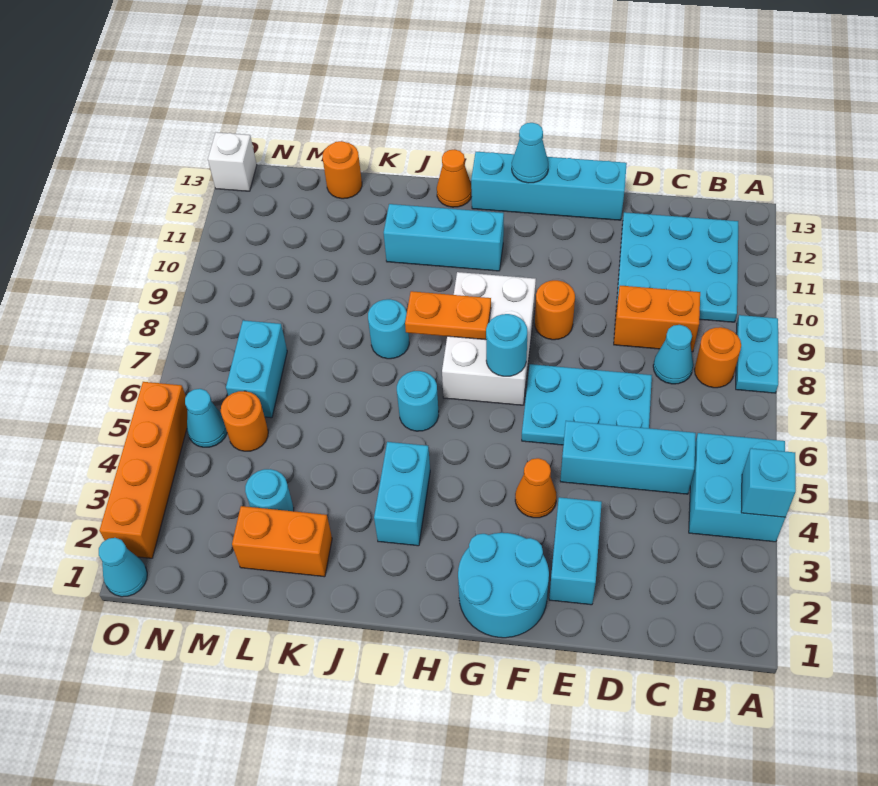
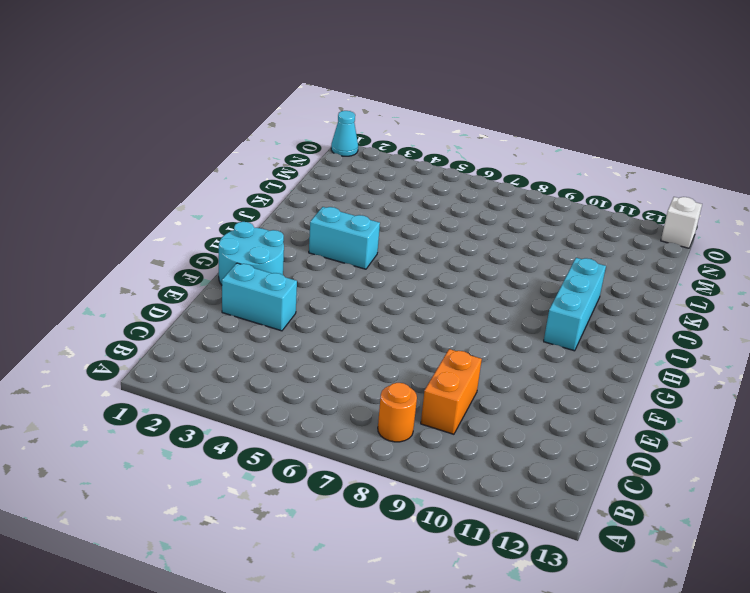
none -> cyan 2x2 brick [689,433,785,542]
none -> cyan 1x2 plate [736,315,778,393]
none -> cyan 3x3 plate [616,212,738,322]
none -> cyan 1x3 brick [560,421,696,494]

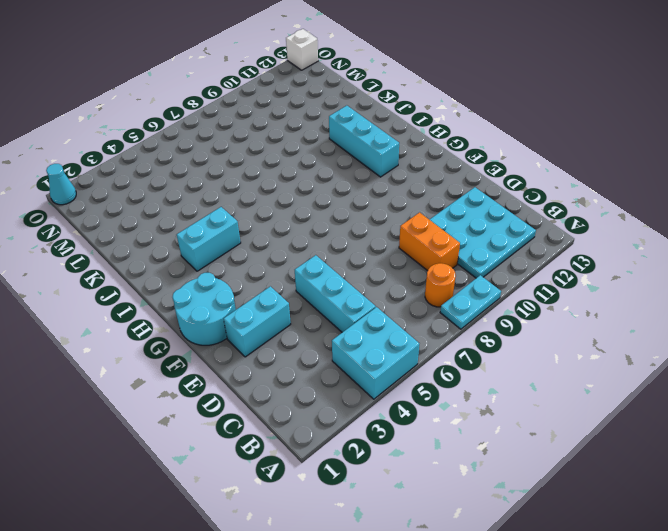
none -> cyan 1x1 cone [653,325,693,384]
none -> cyan 2x3 plate [522,364,652,445]
none -> cyan 1x4 brick [471,152,627,220]
none -> orange 1x1 cone [515,458,557,518]

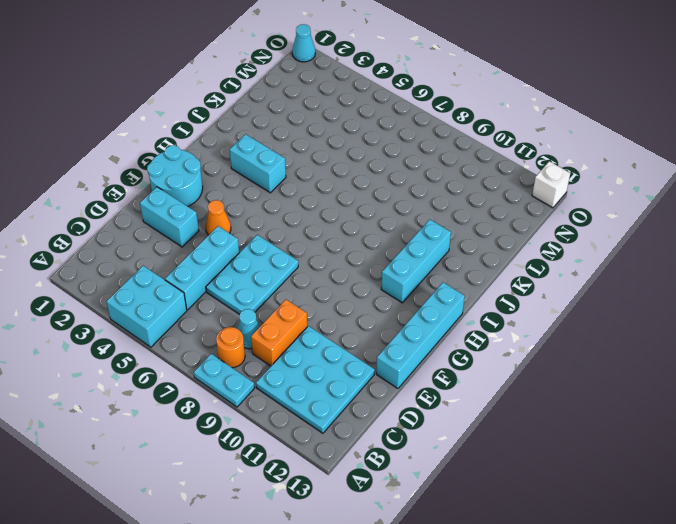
none -> orange 1x1 round brick [535,280,575,340]
none -> white 2x3 brick [442,272,536,405]
none -> cyan 1x1 round brick [397,371,439,431]
none -> orange 1x1 cone [437,150,472,207]

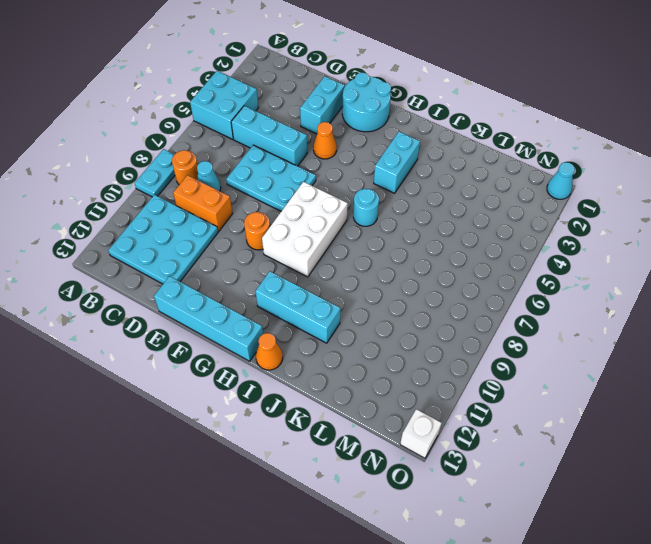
none -> cyan 1x1 round brick [368,299,409,359]
none -> orange 1x2 brick [232,506,332,577]
none -> cyan 1x1 round brick [245,469,294,511]
none -> orange 1x1 round brick [323,141,362,199]

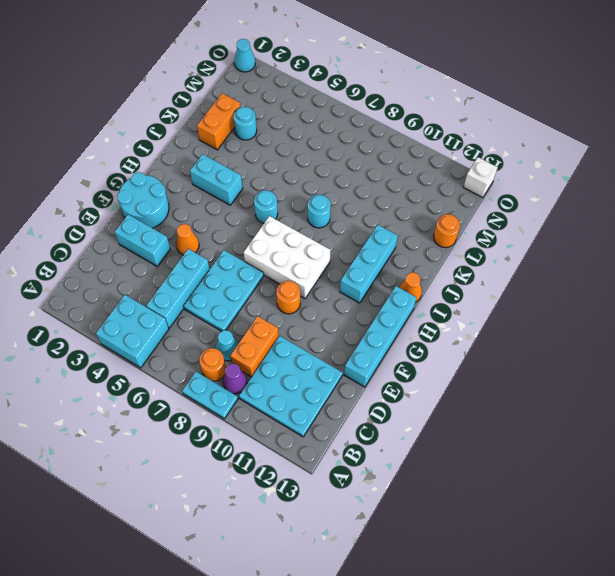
purple 1x1 cone [223,364,247,394] -> none
none -> orange 1x1 round brick [221,391,268,451]
none -> cyan 1x2 brick [226,320,287,418]
none -> cyan 1x1 cone [185,389,227,447]
none -> orange 1x4 brick [99,382,187,558]

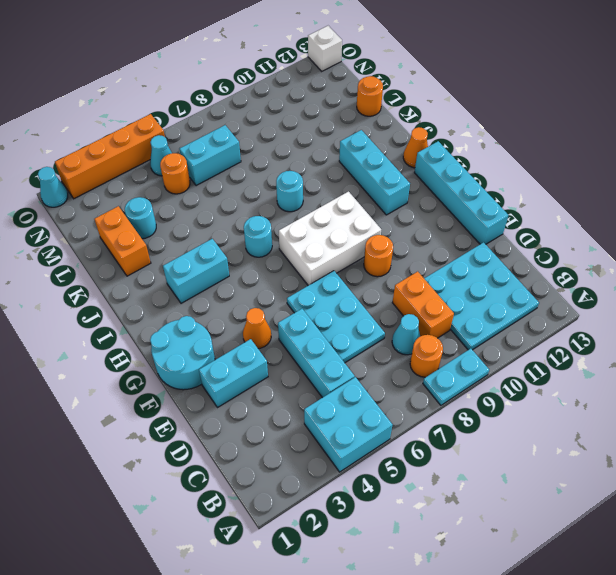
none -> cyan 1x1 brick [741,448,796,517]
none -> cyan 1x1 round brick [486,314,527,376]
none -> cyan 1x1 cone [512,123,548,183]
none -> orange 1x2 plate [405,291,491,340]

